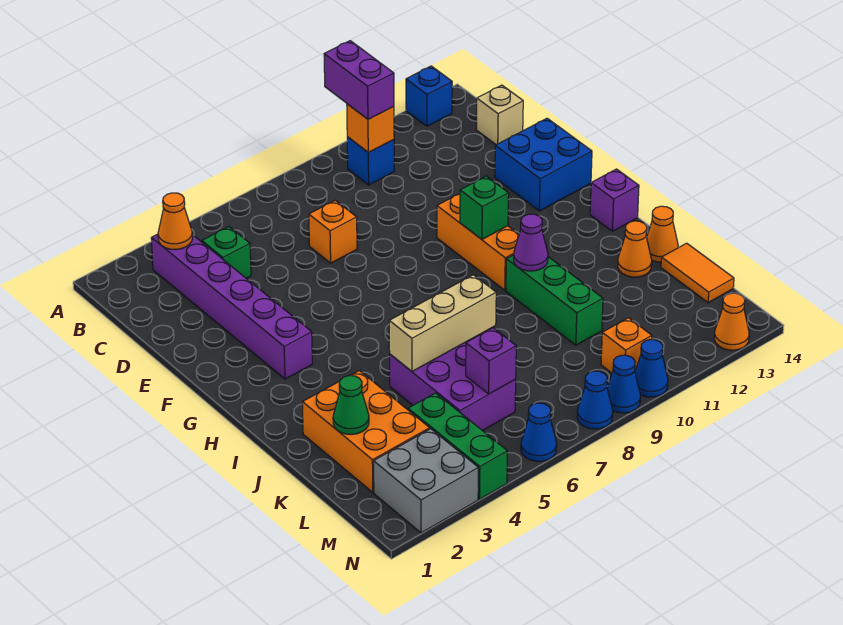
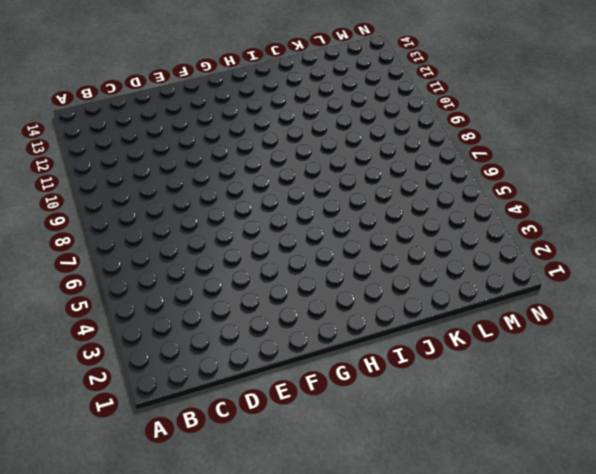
none -> blue 1x1 brick [406,66,452,126]
none -> purple 1x6 brick [151,234,312,379]
none -> blue 1x1 brick [347,137,394,185]
none -> green 1x1 brick [202,227,251,278]

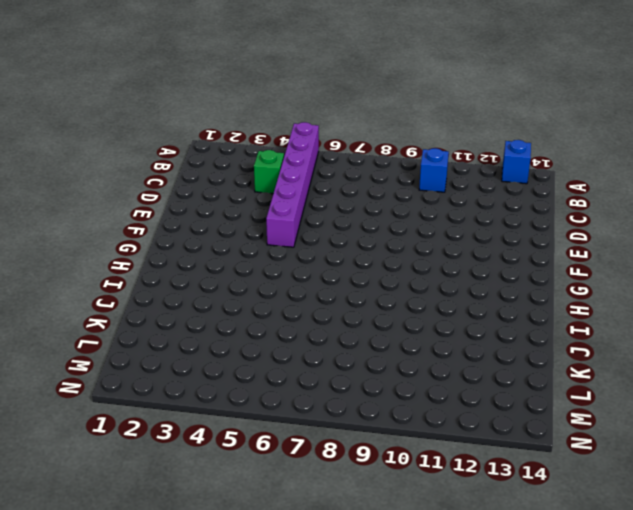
purple 1x6 brick [266,122,319,247] -> purple 1x6 brick moved to [151,234,312,379]
none -> tan 1x1 brick [476,85,523,145]
none -> orange 1x1 brick [309,200,357,263]
none -> blue 2x2 brick [495,118,592,211]
none -> orange 1x3 brick [437,194,519,290]

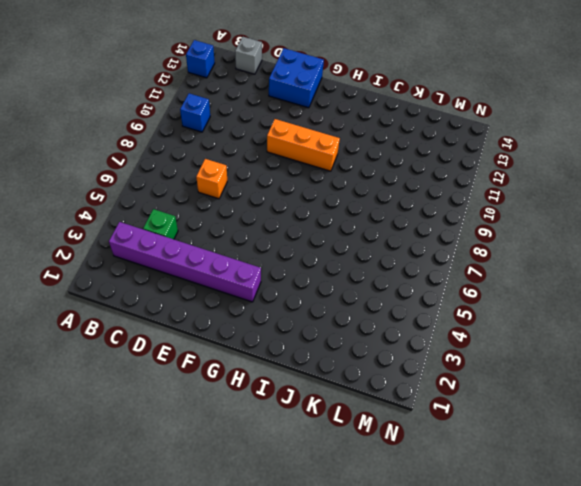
grey 1x1 brick [235,37,262,74] -> tan 1x1 brick [476,85,523,145]
none -> purple 1x1 brick [590,169,639,231]
none -> green 1x3 brick [506,255,603,345]
none -> orange 2x3 brick [302,371,430,492]
none -> purple 2x3 brick [390,341,516,431]

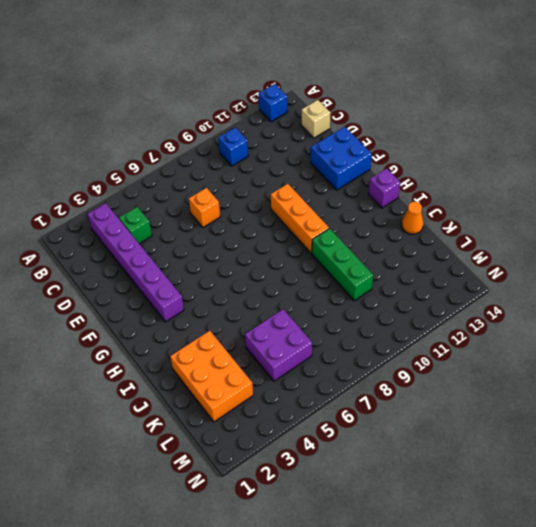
purple 2x2 brick [245,309,312,381] -> purple 2x3 brick [390,341,516,431]
none -> orange 1x1 cone [618,221,652,277]
none -> orange 1x2 tile [661,243,734,303]
none -> green 1x3 brick [408,393,507,499]
none -> grey 2x2 brick [374,429,478,533]

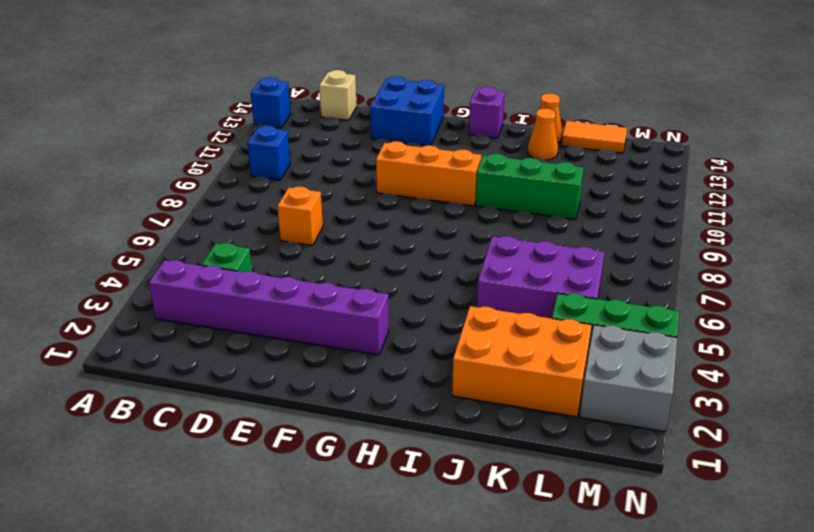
none -> orange 1x1 brick [601,318,652,373]
none -> blue 1x1 cone [521,403,557,461]
none -> blue 1x1 cone [577,371,613,429]
none -> blue 1x1 cone [607,355,640,413]

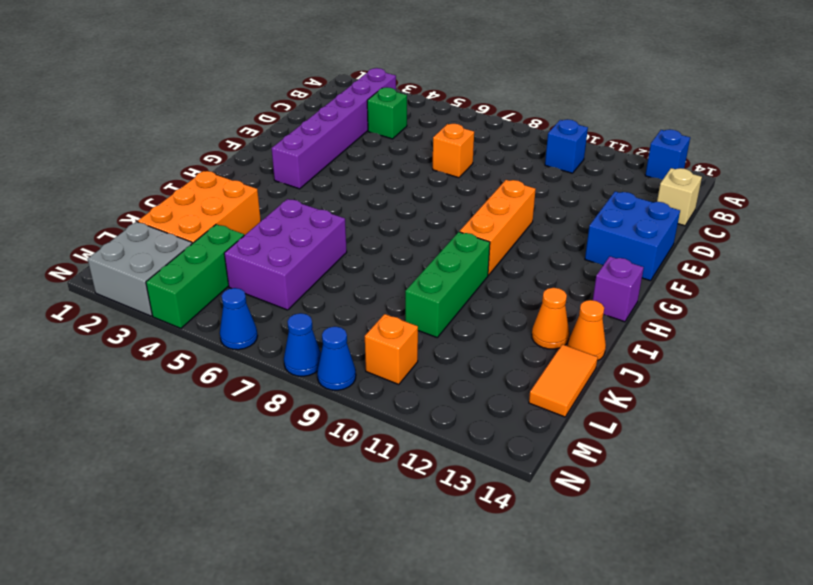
none -> blue 1x1 cone [635,340,668,397]
none -> orange 1x1 cone [714,293,749,350]
none -> orange 1x1 cone [158,193,193,250]
none -> orange 1x1 brick [347,104,394,152]

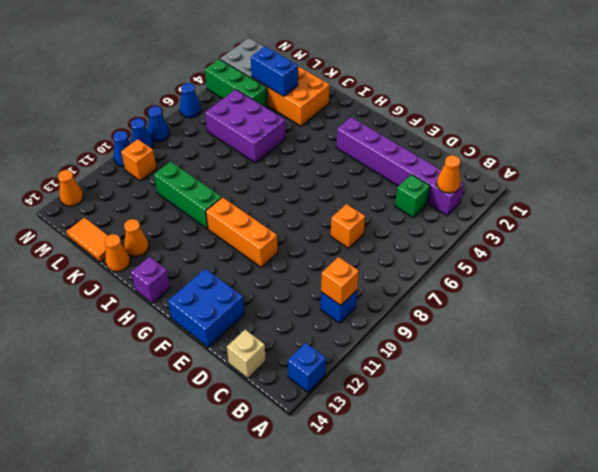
blue 1x2 brick [251,46,298,96] -> none
none -> green 1x1 brick [460,176,509,239]
none -> purple 1x1 cone [514,214,548,271]
none -> tan 1x3 brick [389,275,496,371]
none -> green 1x1 cone [333,376,369,434]

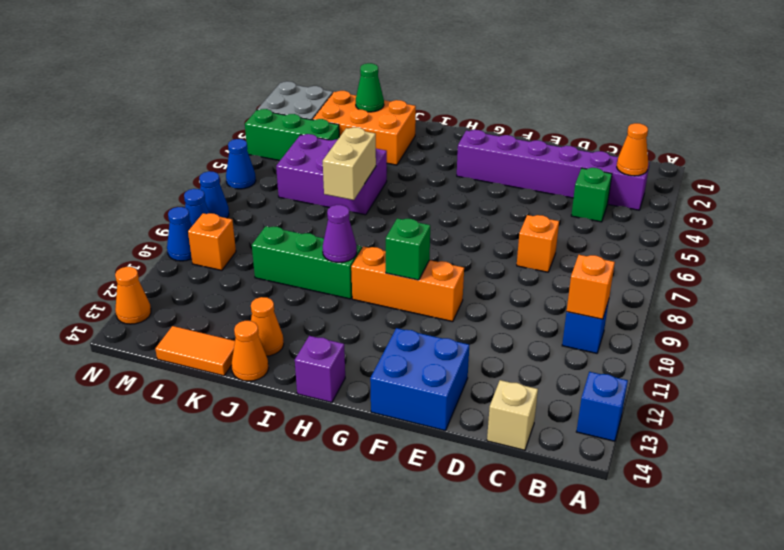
tan 1x2 brick [323,127,376,200] -> tan 1x3 brick [389,275,496,371]
none -> purple 1x1 brick [466,328,516,394]
none -> purple 1x2 brick [324,41,394,119]

